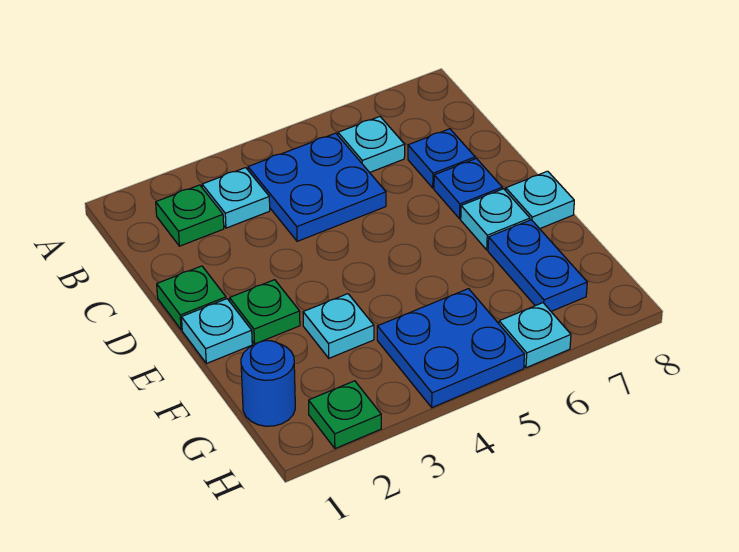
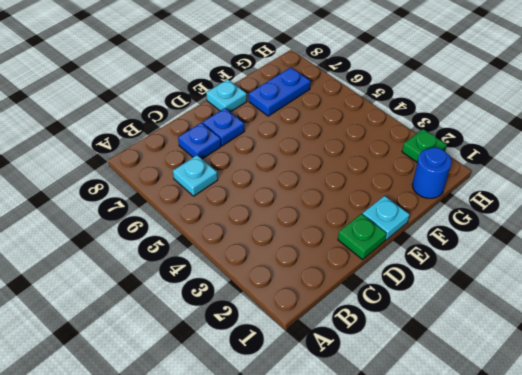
none -> green 1x1 plate [156,185,224,246]
none -> cyan 1x1 plate [202,168,270,228]
none -> blue 2x2 plate [248,133,386,241]

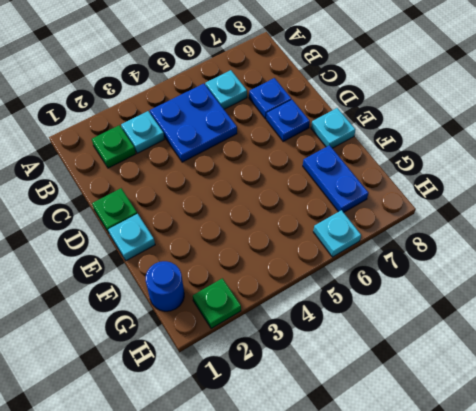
none -> green 1x1 plate [230,280,300,344]
none -> cyan 1x1 plate [461,189,530,250]
none -> cyan 1x1 plate [303,294,374,358]

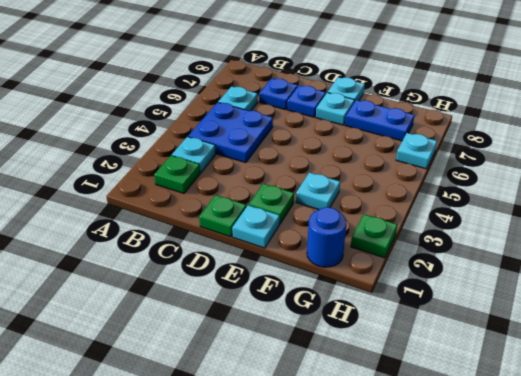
none -> blue 2x2 plate [377,289,524,407]

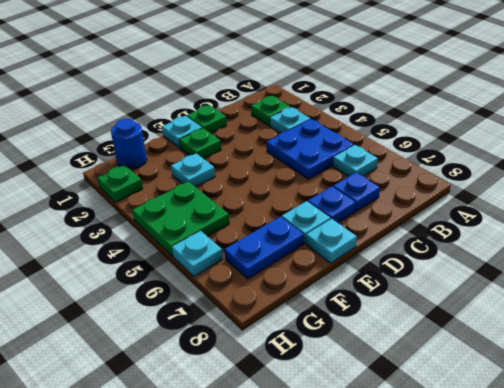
green 2x2 plate [132,181,229,256] -> blue 2x2 plate [377,289,524,407]

